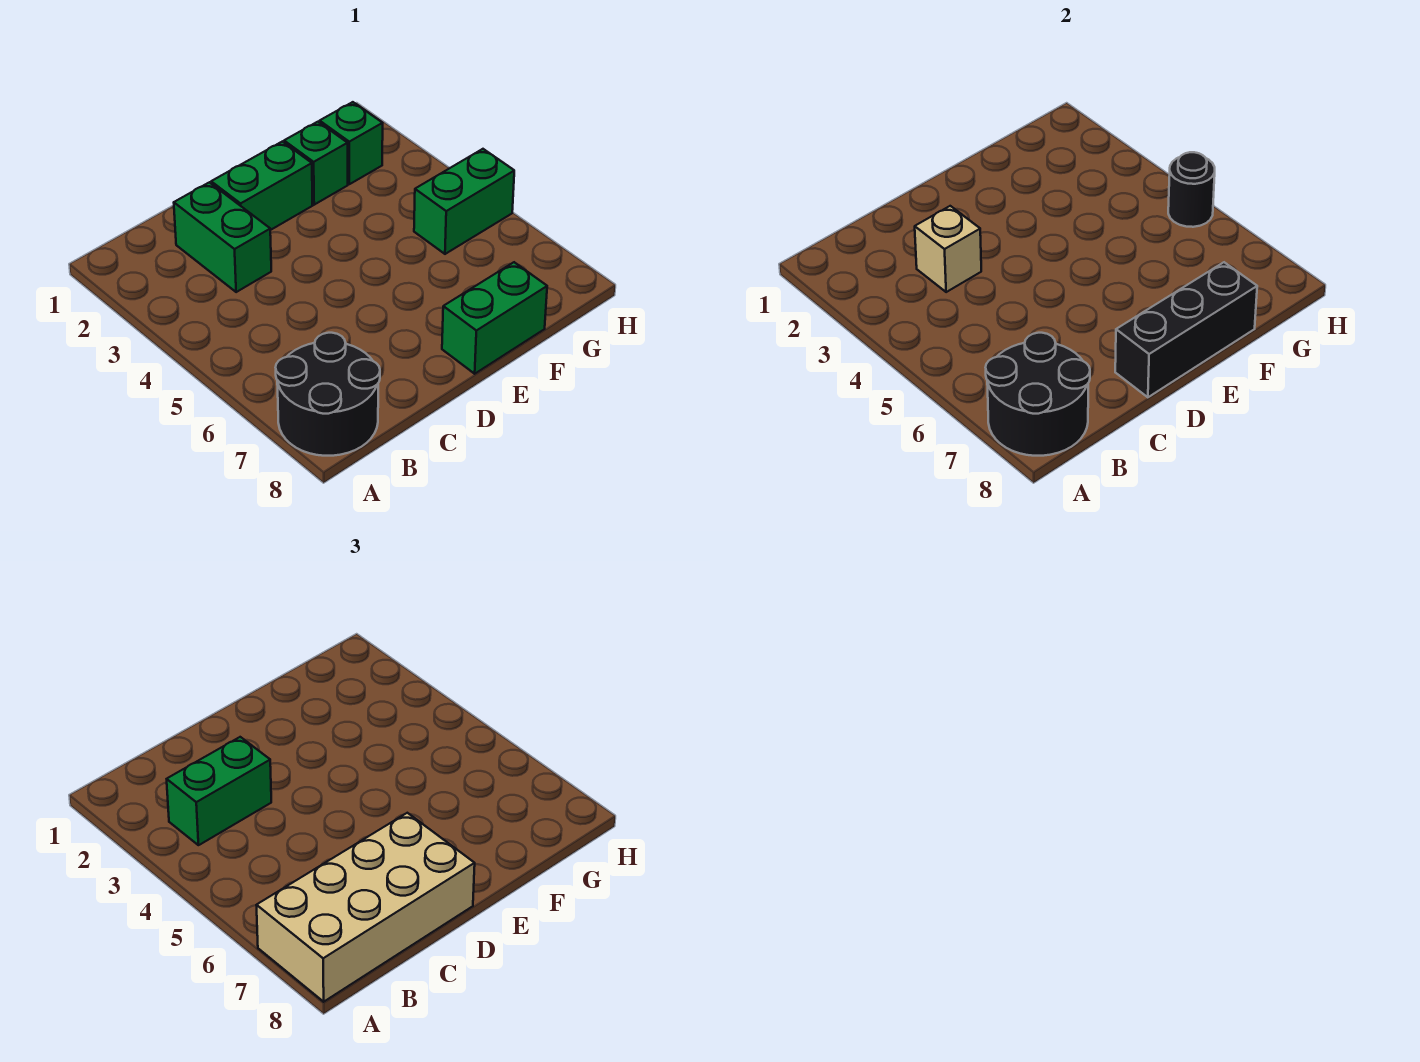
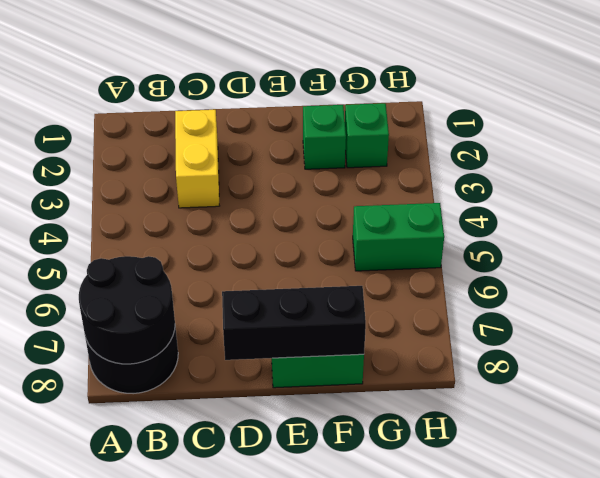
yellow 1x2 brick [175,110,219,208] -> green 1x2 brick [174,182,271,292]
none -> green 1x2 brick [211,142,313,230]
none -> tan 1x1 brick [915,206,981,292]
none -> black 1x1 round brick [1168,152,1215,227]

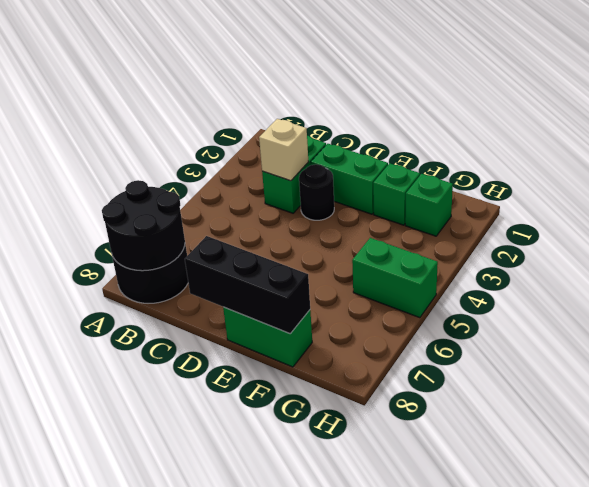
black 1x1 round brick [299,164,334,220] -> black 1x1 round brick moved to [1168,152,1215,227]
none -> tan 2x4 brick [257,813,475,1002]
none -> green 1x2 brick [167,737,271,845]

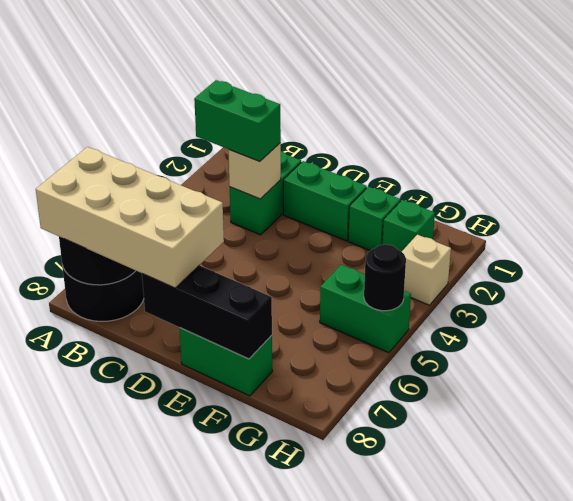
tan 1x1 brick [402,235,451,305] -> none

